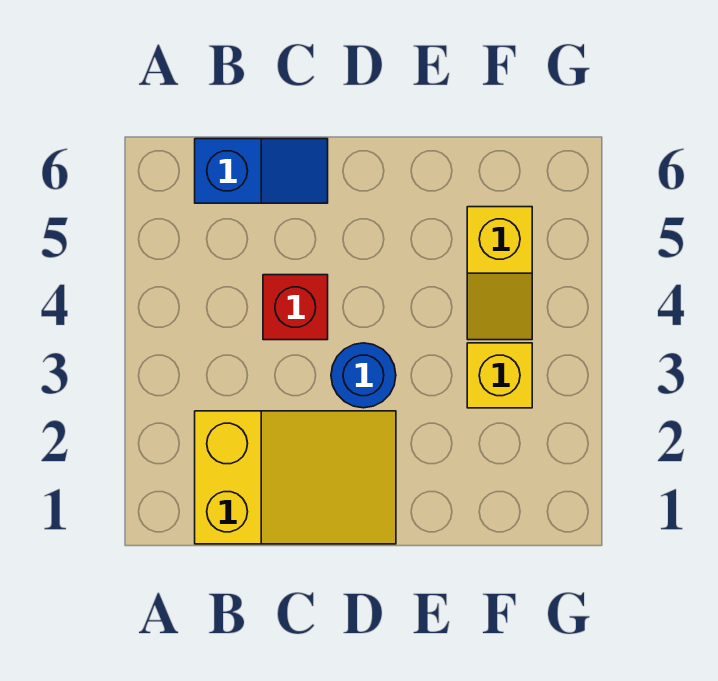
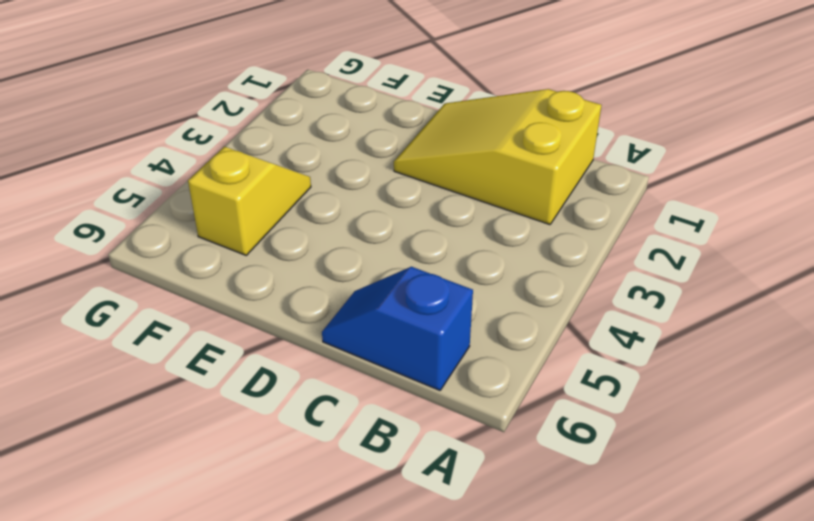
none -> red 1x1 brick [263,275,328,340]
none -> blue 1x1 round brick [331,343,396,408]

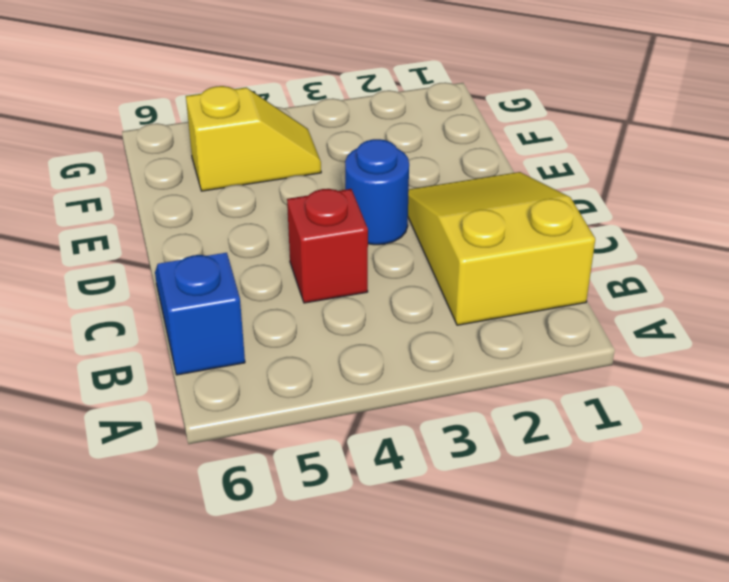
none -> yellow 1x1 brick [467,343,532,408]

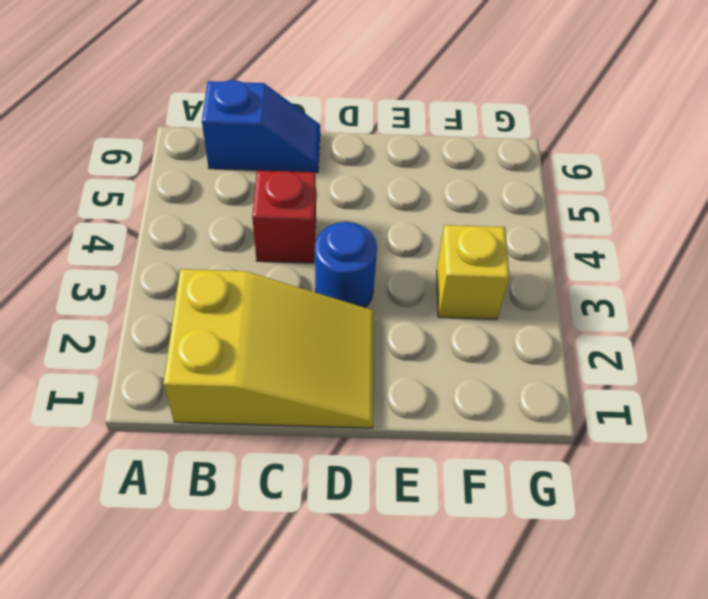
none -> yellow 1x2 slope [467,207,532,340]

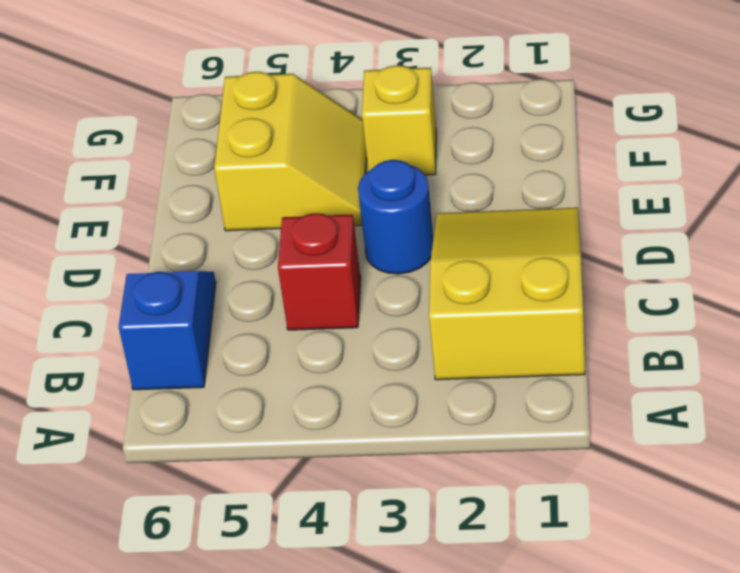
yellow 2x2 slope [214,72,367,231] -> yellow 1x2 slope [467,207,532,340]

